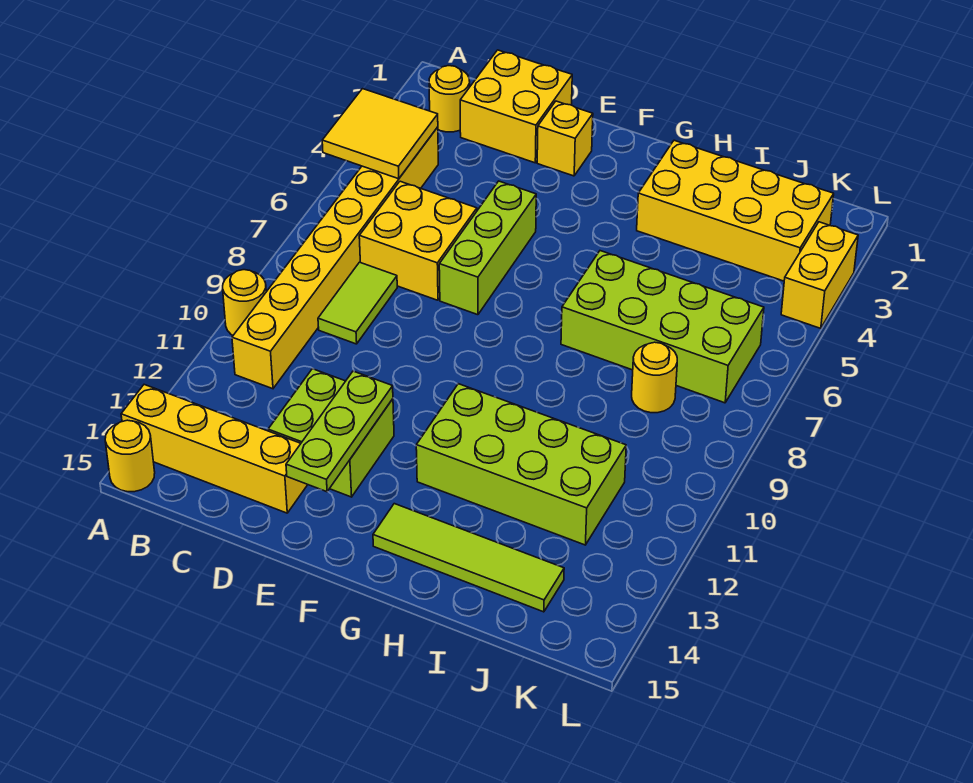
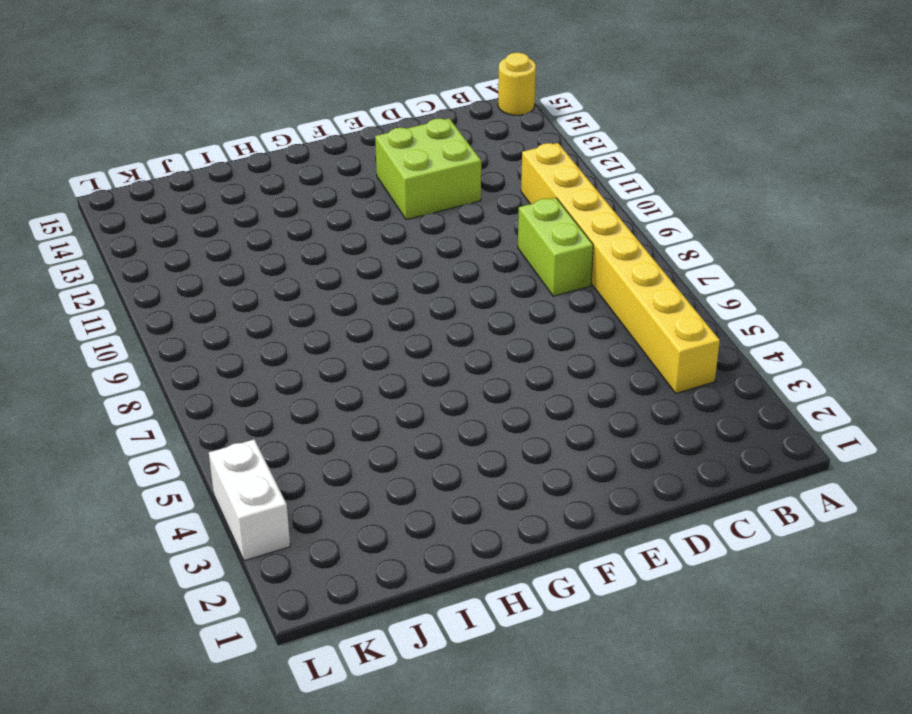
lime 1x2 brick [518,198,593,296] -> lime 1x2 tile [318,262,397,344]
white 1x2 brick [209,439,290,561] -> yellow 1x2 brick [781,222,858,328]
none -> yellow 1x1 round brick [223,270,266,335]
none -> yellow 1x4 brick [121,385,308,513]
none -> yellow 1x1 round brick [429,66,470,132]

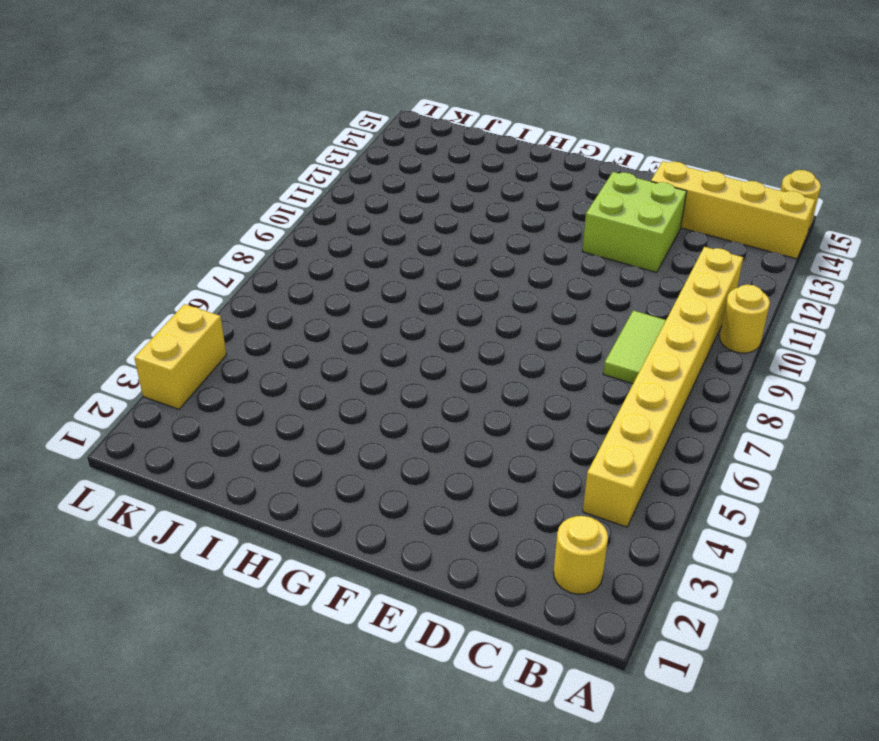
none -> yellow 2x2 brick [460,50,572,163]
none -> yellow 2x2 brick [359,181,477,300]
none -> yellow 1x1 brick [537,101,593,176]

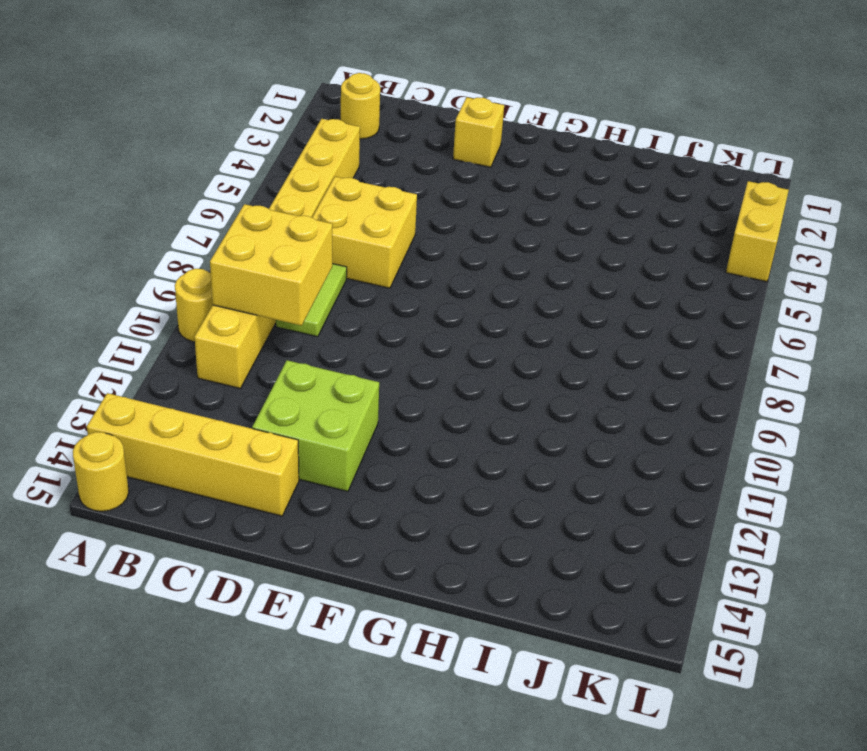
yellow 2x2 brick [210,204,332,326] -> yellow 2x2 brick moved to [460,50,572,163]
none -> lime 1x3 brick [439,181,536,315]
none -> lime 2x4 brick [416,384,626,545]
none -> lime 1x4 tile [373,504,564,612]

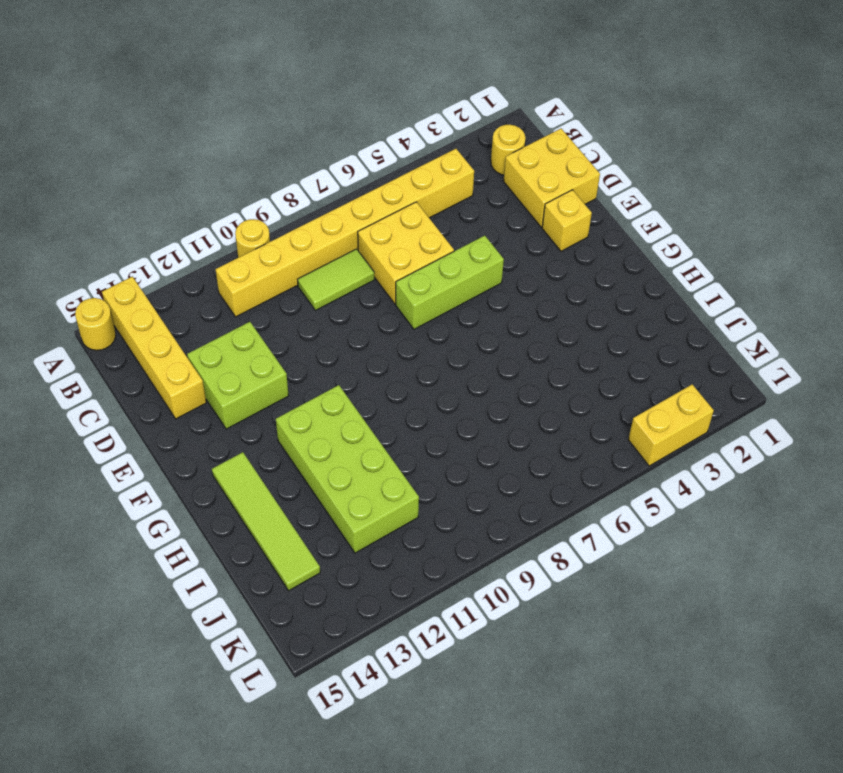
none -> yellow 2x4 brick [637,140,834,281]
none -> lime 2x4 brick [561,251,764,403]
none -> yellow 1x1 round brick [632,342,677,413]

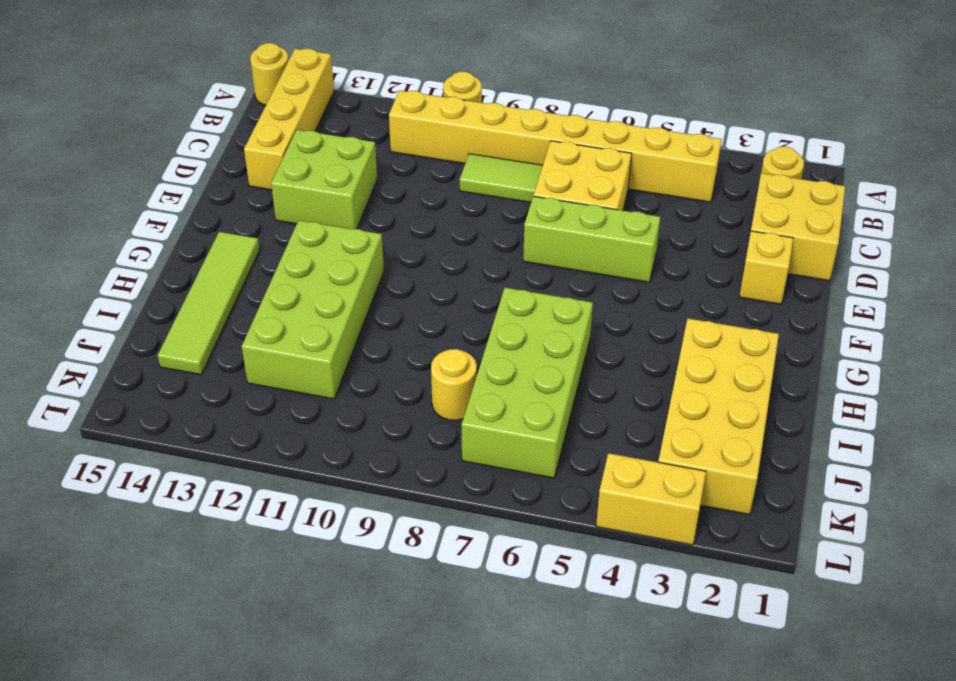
none -> yellow 2x2 tile [322,89,438,179]
none -> lime 1x3 plate [286,371,393,492]

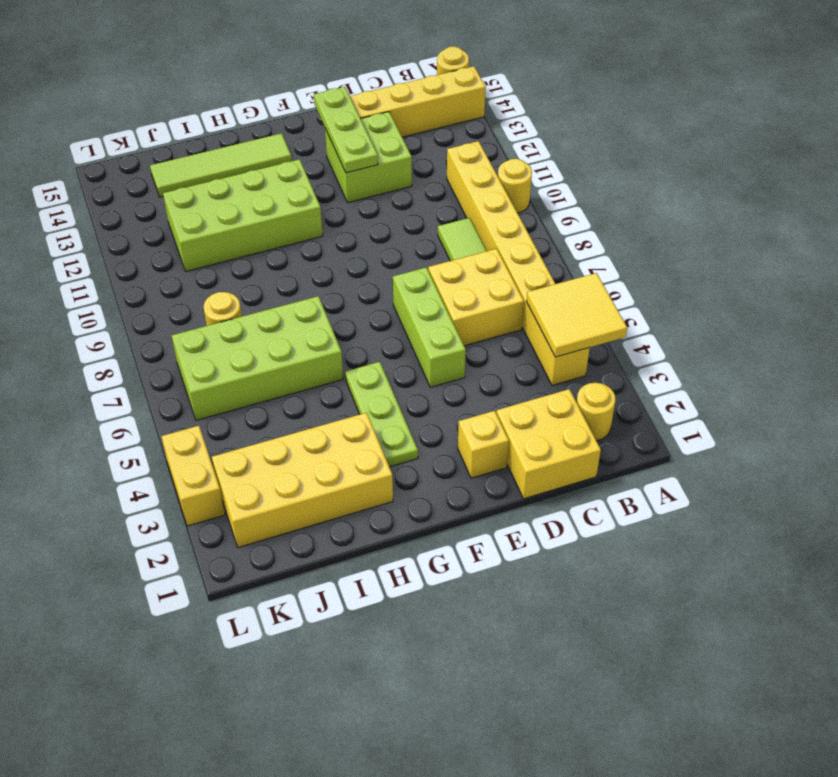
lime 1x3 plate [345,362,418,467] -> none

